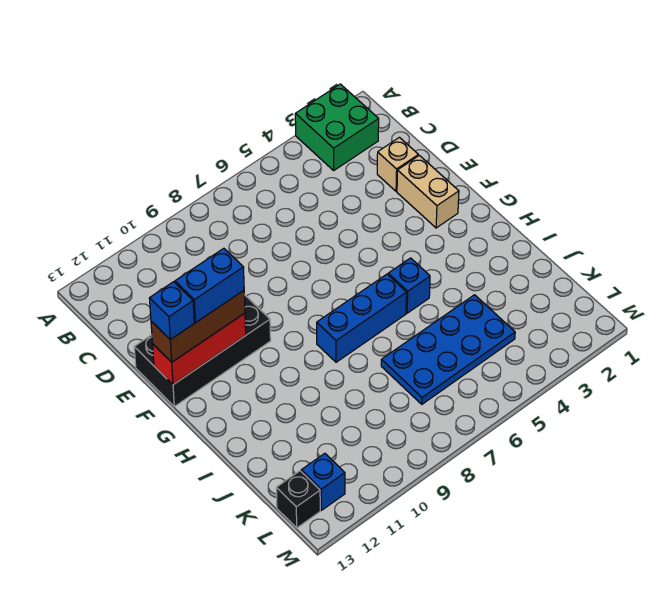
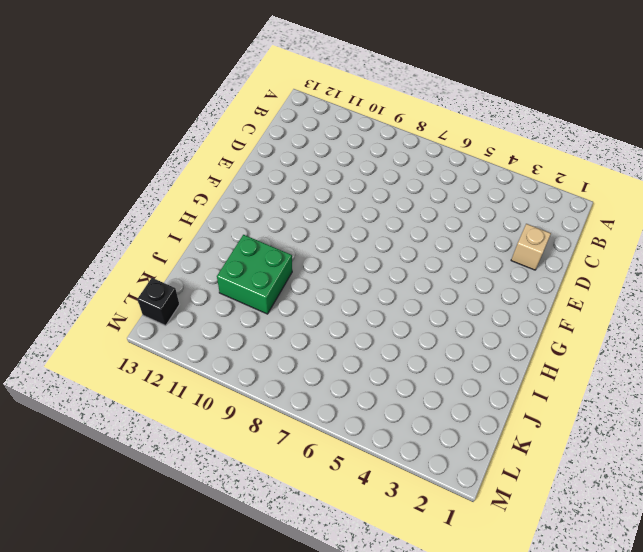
green 2x2 brick [217,235,292,314] -> green 2x2 brick moved to [295,84,379,170]
none -> tan 1x2 brick [397,155,459,228]
none -> black 2x4 brick [134,295,271,406]
none -> blue 1x1 brick [388,258,430,313]

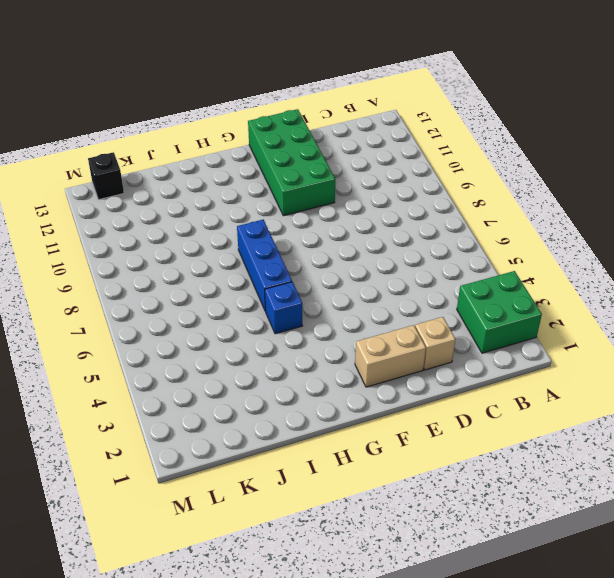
green 2x4 brick [248,109,335,216] -> black 2x4 brick [134,295,271,406]
none -> blue 2x4 plate [381,295,515,404]
none -> blue 1x1 brick [301,453,345,510]
none -> red 1x3 brick [153,313,246,385]

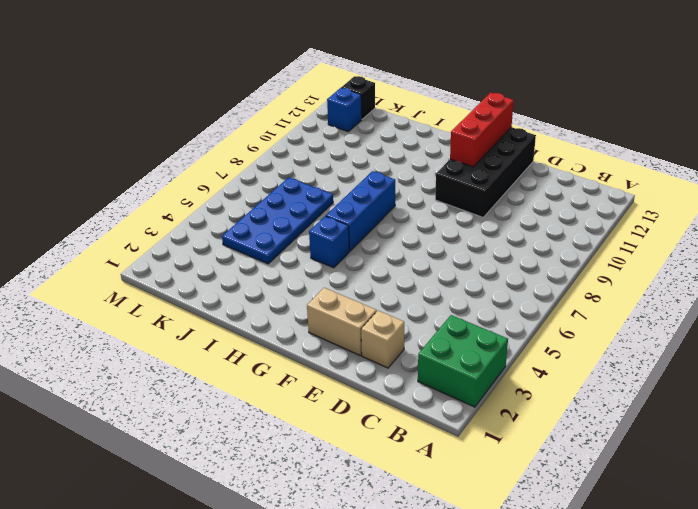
none -> brown 1x3 brick [151,291,245,362]
none -> blue 1x2 brick [175,248,244,323]
none -> blue 1x1 brick [149,282,194,340]

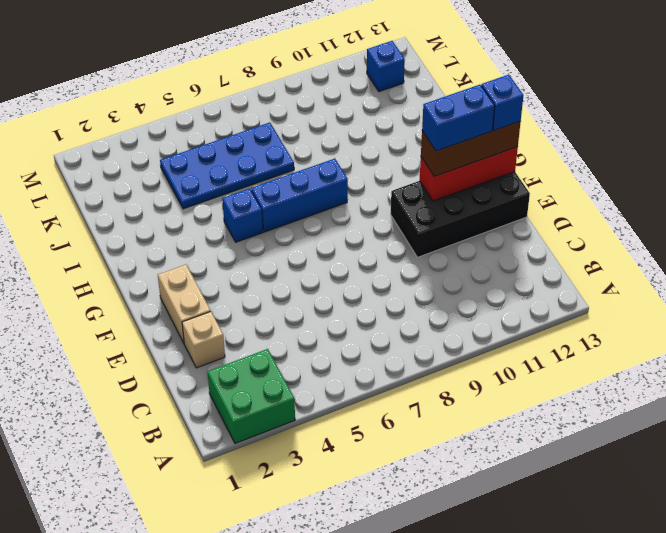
none -> black 1x1 brick [276,471,320,528]

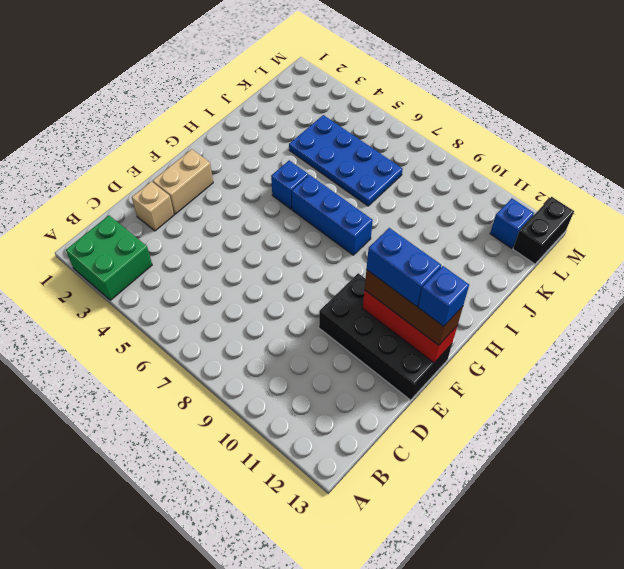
black 1x2 brick [513,197,574,264] -> black 1x1 brick [276,471,320,528]

